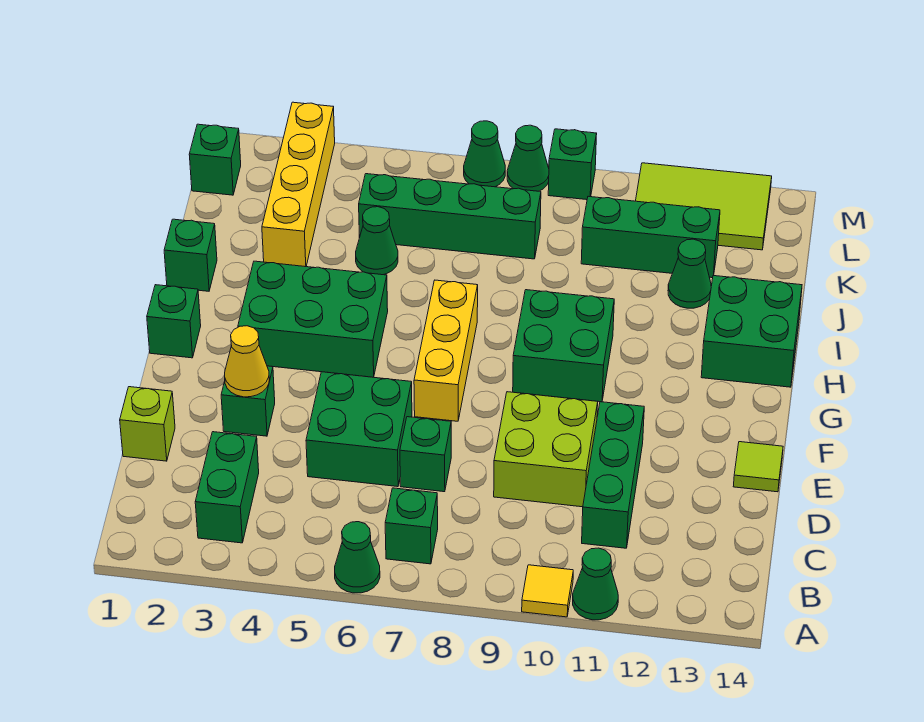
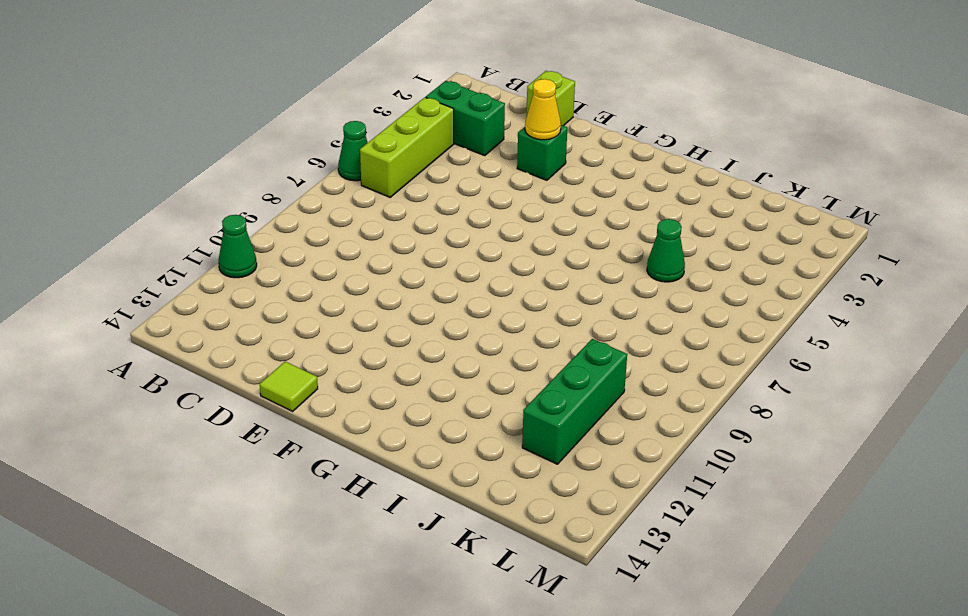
lime 1x3 brick [360,97,454,197] -> none
none -> yellow 1x1 tile [522,565,573,617]
none -> green 1x1 brick [385,488,438,564]
none -> green 1x3 brick [582,402,644,548]

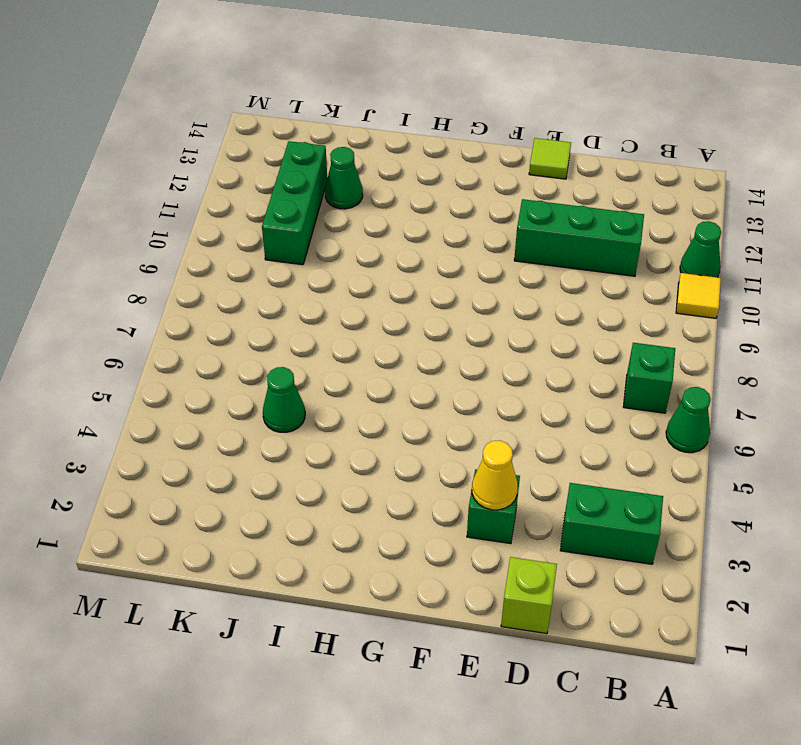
none -> green 2x2 brick [306,372,412,487]
none -> green 1x1 brick [400,417,451,492]
none -> lime 2x2 brick [494,392,598,507]

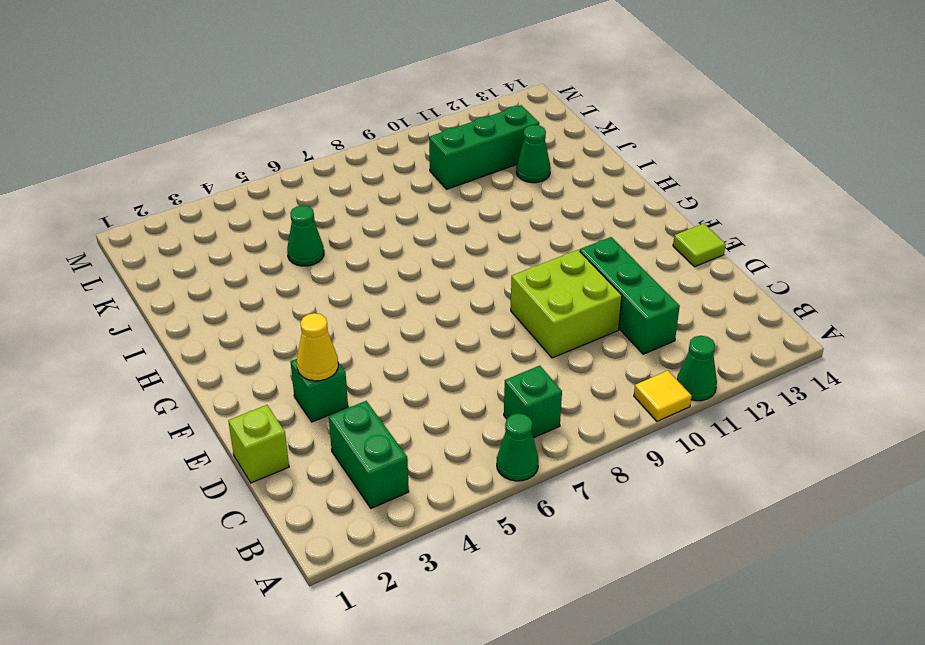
none -> green 2x2 brick [306,372,412,487]
none -> green 1x1 brick [400,417,451,492]
none -> yellow 1x3 brick [414,280,478,421]

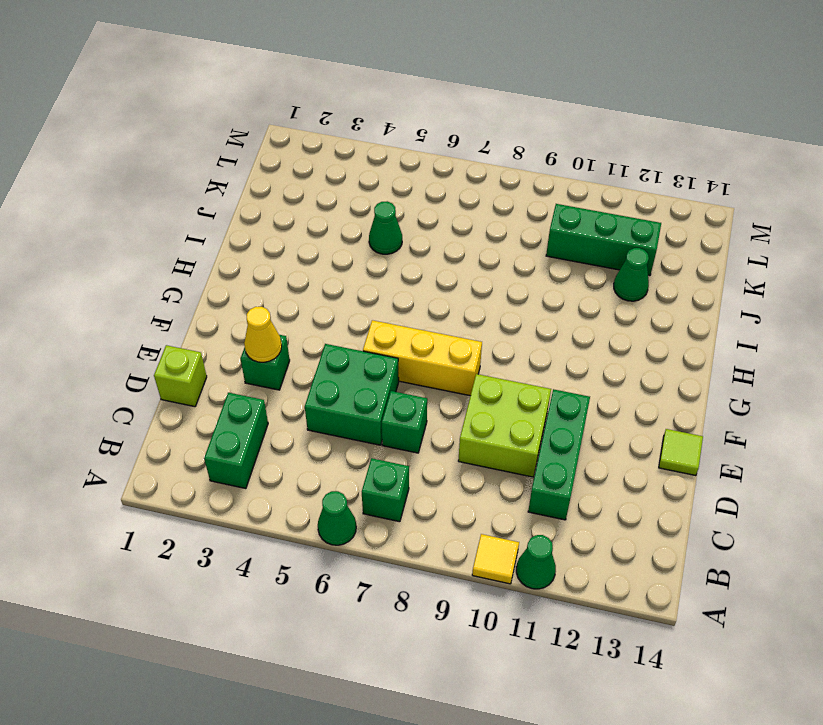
yellow 1x3 brick [363,320,482,396] -> yellow 1x3 brick turned to [414,280,478,421]
none -> green 1x1 brick [147,285,201,358]
none -> green 2x3 brick [238,261,388,377]
none -> green 2x2 brick [513,290,614,402]

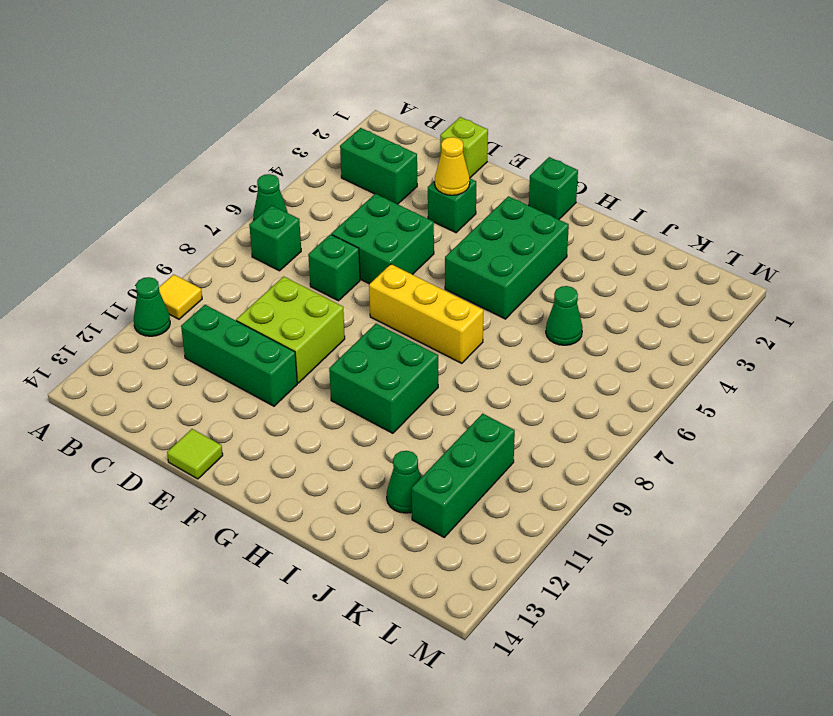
none -> green 2x2 brick [701,275,802,387]
none -> green 1x1 brick [164,219,217,291]
none -> yellow 1x4 brick [262,102,335,267]

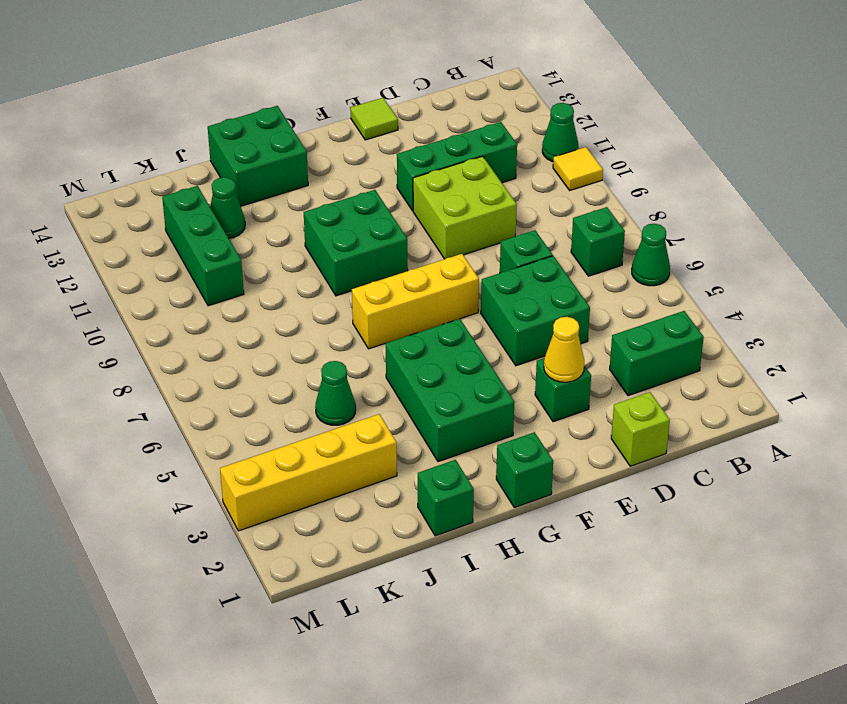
none -> green 1x4 brick [359,174,541,259]
none -> green 1x1 brick [189,124,241,195]
none -> lime 2x3 tile [636,163,772,250]

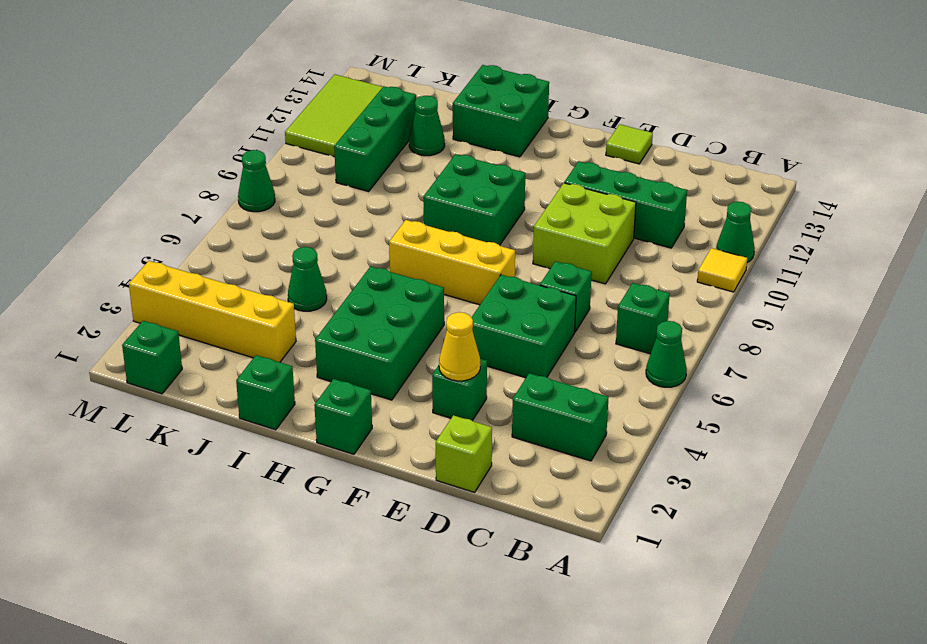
none -> green 1x4 brick [359,174,541,259]
none -> green 1x1 cone [464,121,505,187]
none -> green 1x1 brick [548,129,597,200]

